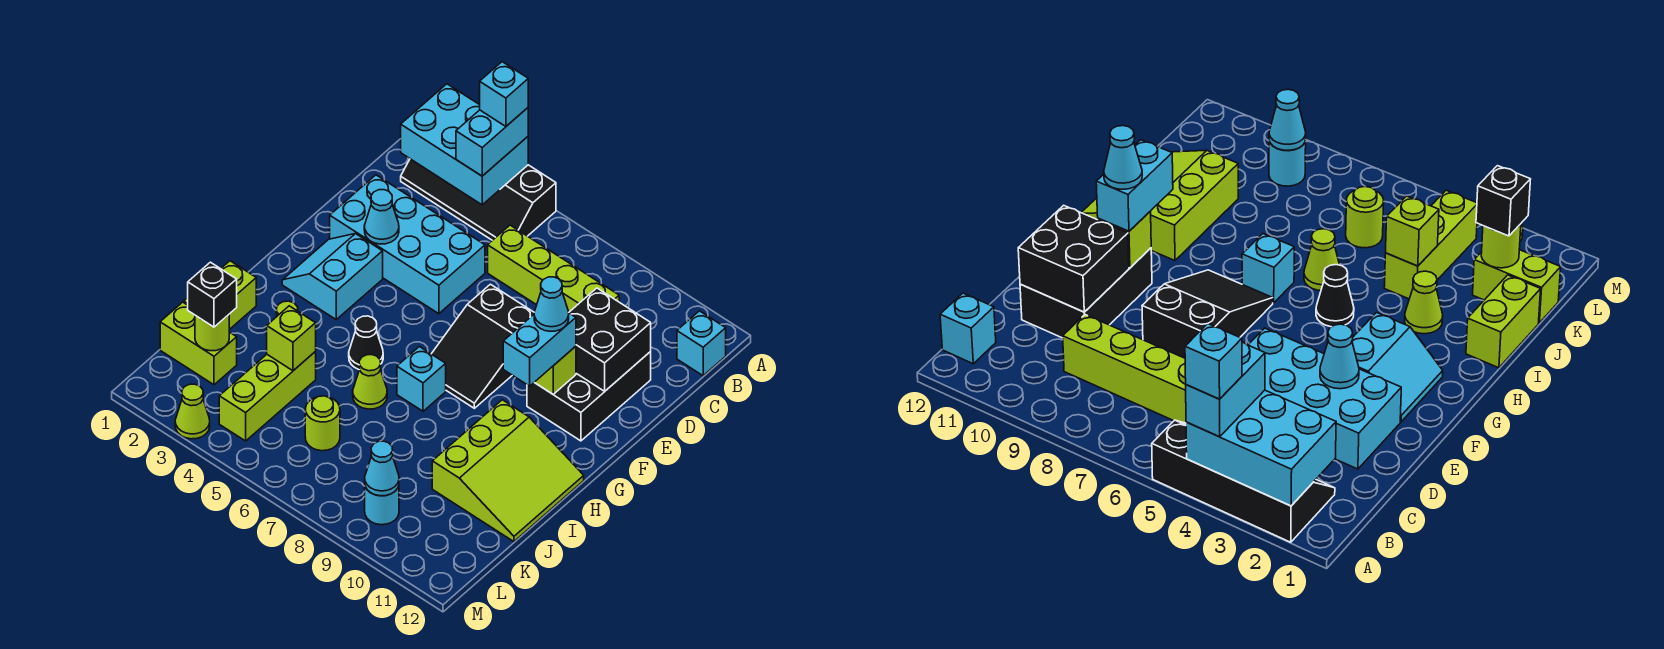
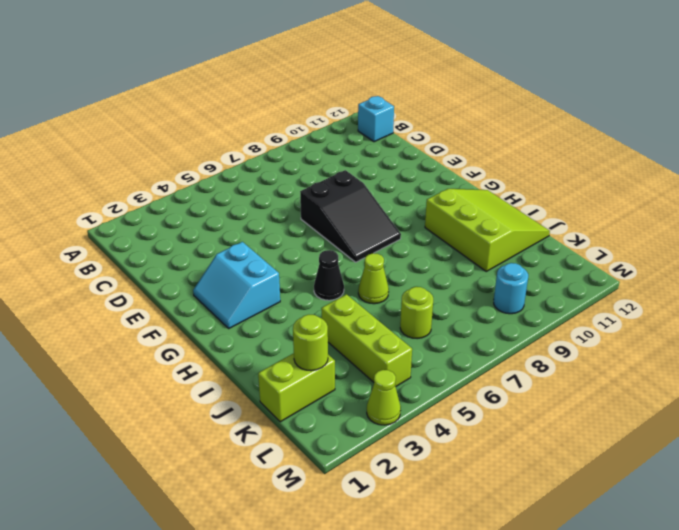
none -> black 2x4 slope [401,159,556,240]
none -> lime 1x4 brick [488,225,619,313]
none -> cyan 2x4 brick [330,175,485,314]
none -> black 2x3 brick [527,352,651,441]

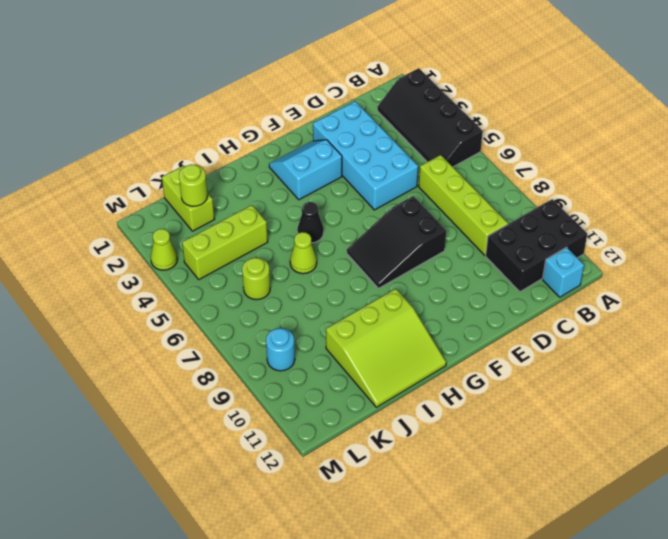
black 2x3 brick [486,199,587,292] -> black 2x3 brick moved to [527,352,651,441]
none -> cyan 1x1 brick [397,347,446,411]
none -> lime 1x2 brick [184,261,256,330]
none -> lime 1x1 cone [1405,271,1443,334]
none -> cyan 2x3 brick [401,84,528,205]

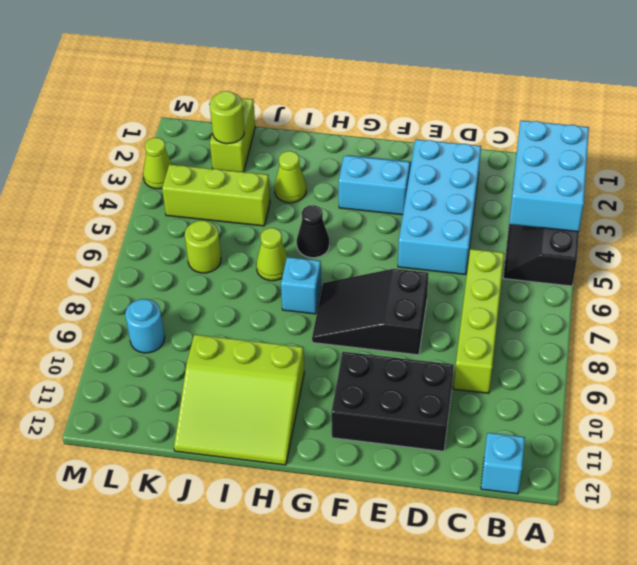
none -> lime 1x2 brick [184,261,256,330]
none -> black 2x2 brick [569,288,651,391]
none -> cyan 1x1 cone [364,190,399,244]
none -> lime 1x1 brick [535,346,576,394]

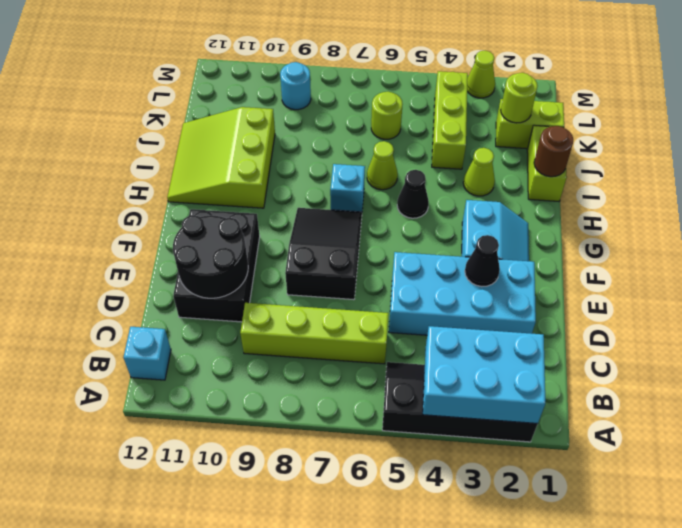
black 2x2 round brick [173,215,248,298] -> black 2x2 brick [569,288,651,391]
black 1x1 cone [465,235,500,287] -> cyan 1x1 cone [364,190,399,244]
brown 1x1 round brick [534,126,573,177] -> none
none -> lime 1x1 brick [535,346,576,394]
none -> lime 1x1 brick [267,306,316,371]
none -> cyan 1x1 cone [365,441,399,496]
none -> cyan 1x2 brick [456,108,528,176]

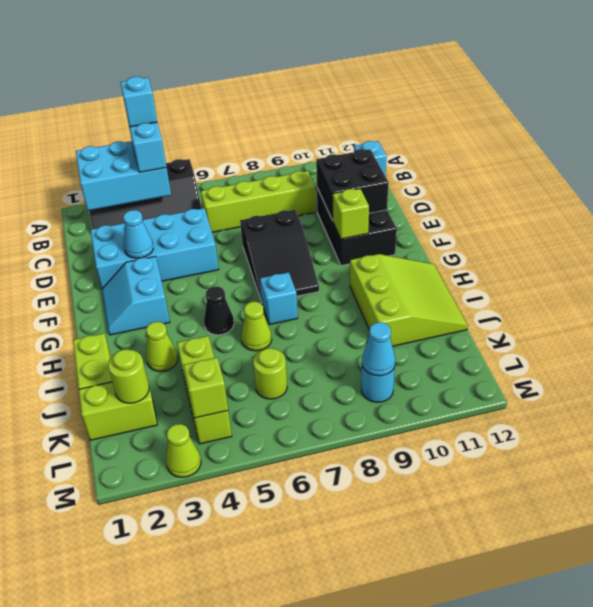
lime 1x1 brick [183,357,228,418] -> lime 1x1 brick moved to [267,306,316,371]
none -> cyan 1x2 brick [503,313,576,386]
none -> black 1x1 brick [188,262,237,327]
none -> cyan 1x1 cone [534,277,569,331]

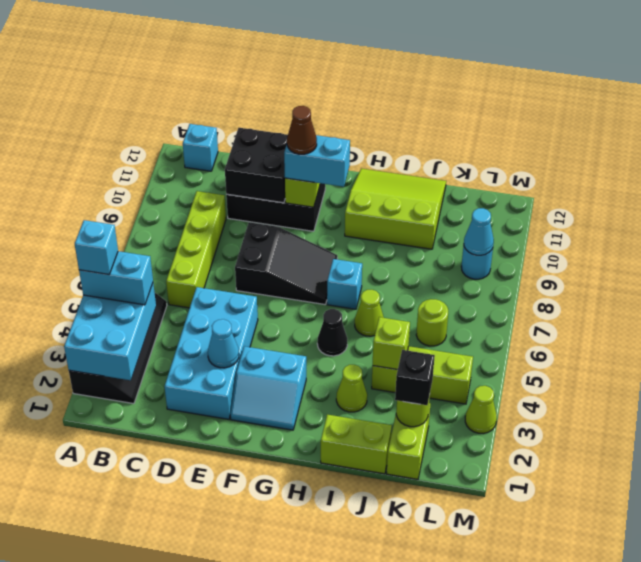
brown 1x1 cone [287,106,317,154] -> cyan 1x1 cone [534,277,569,331]

